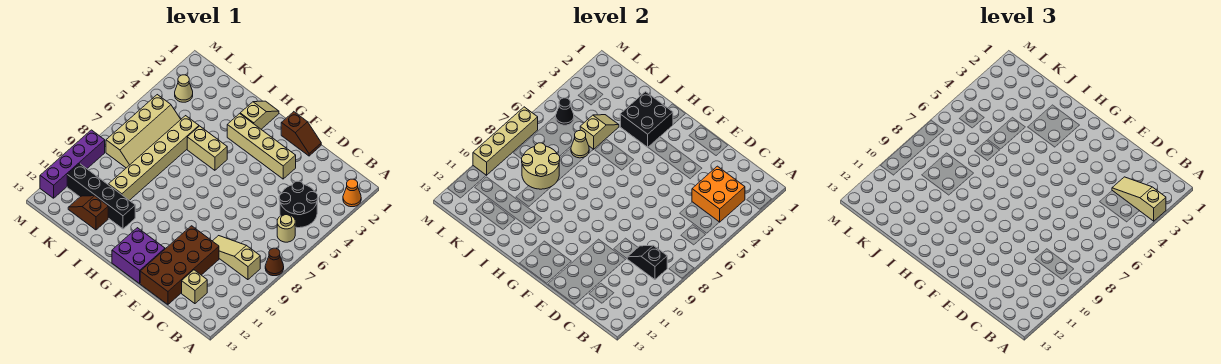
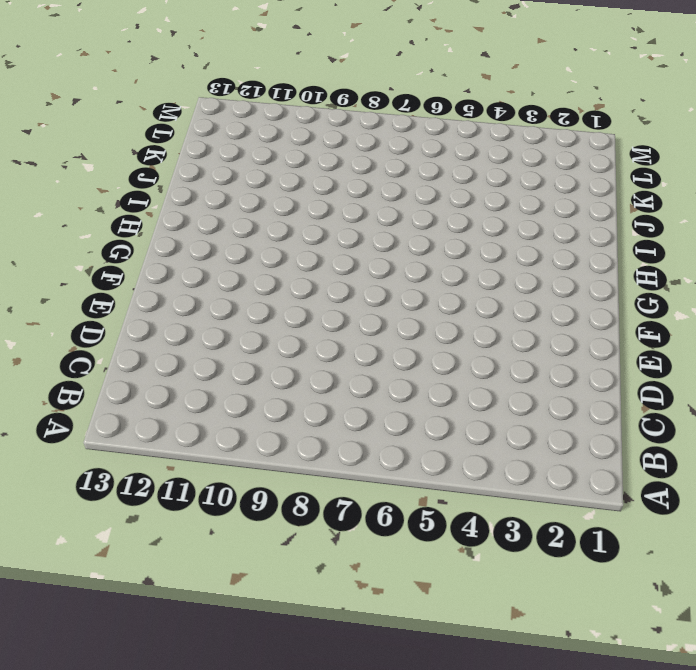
none -> orange 1x1 cone [343,179,361,207]
none -> brown 1x1 cone [265,248,284,276]
none -> black 2x2 round brick [279,181,318,228]

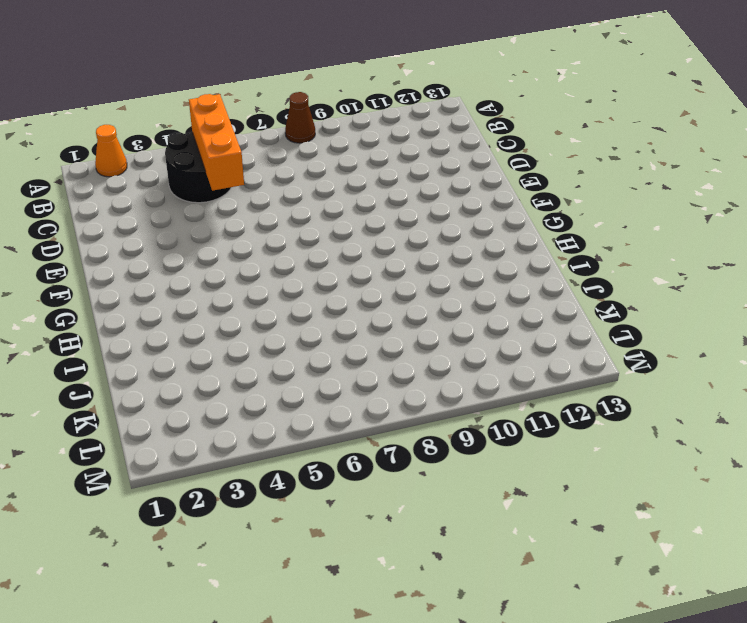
orange 1x3 brick [189,94,244,191] -> none
none -> tan 1x1 round brick [277,214,295,242]
none -> tan 1x3 slope [213,236,260,280]
none -> tan 1x1 brick [182,270,207,304]

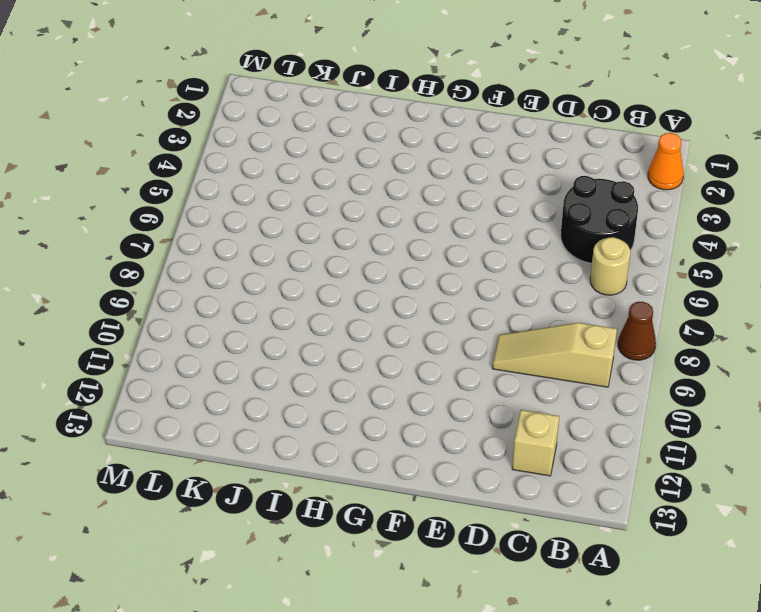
none -> brown 2x4 brick [140,226,219,305]
none -> brown 1x2 slope [281,112,321,156]
none -> tan 1x4 brick [227,114,296,179]

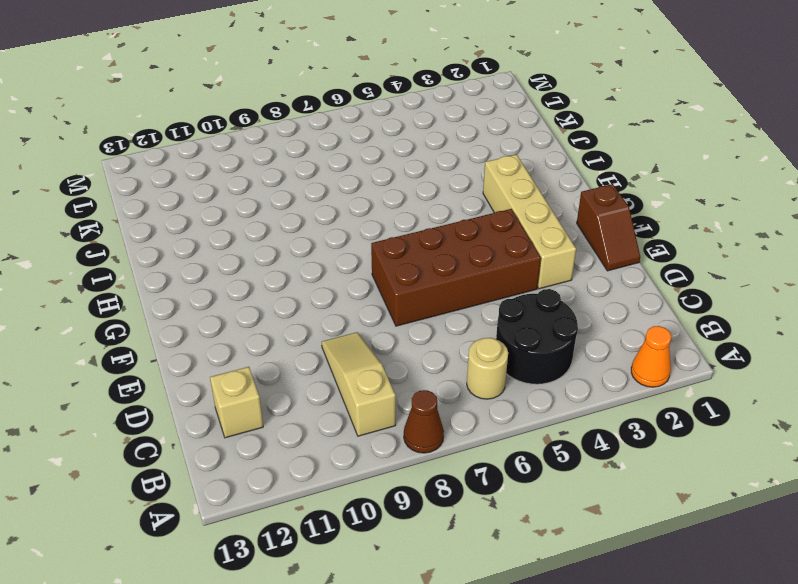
brown 2x4 brick [371,209,541,326] -> brown 2x4 brick moved to [140,226,219,305]
none -> purple 2x2 brick [112,228,165,283]
none -> tan 1x2 slope [240,101,279,129]
none -> tan 1x2 brick [187,126,227,170]

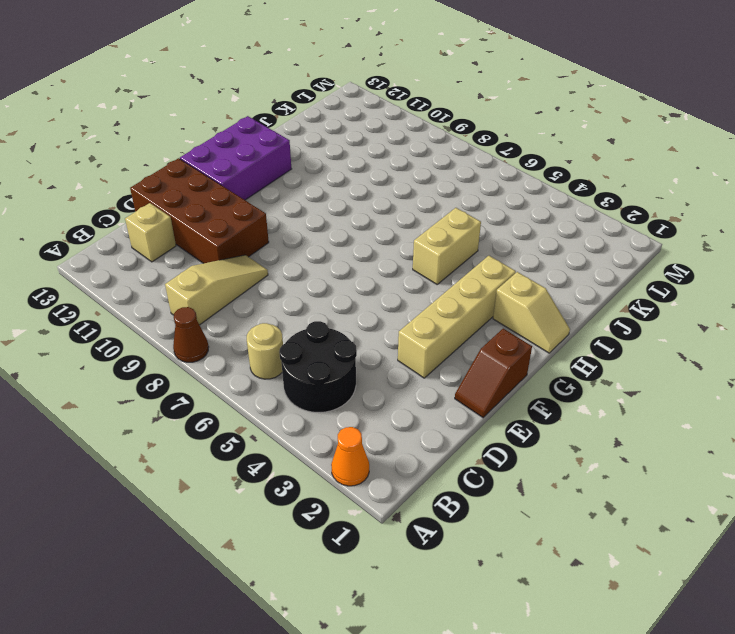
purple 2x3 brick [180,116,291,200] -> purple 2x2 brick [112,228,165,283]
none -> black 1x4 brick [67,164,135,229]
none -> tan 1x6 brick [108,116,199,200]
none -> brown 1x2 slope [68,196,108,230]

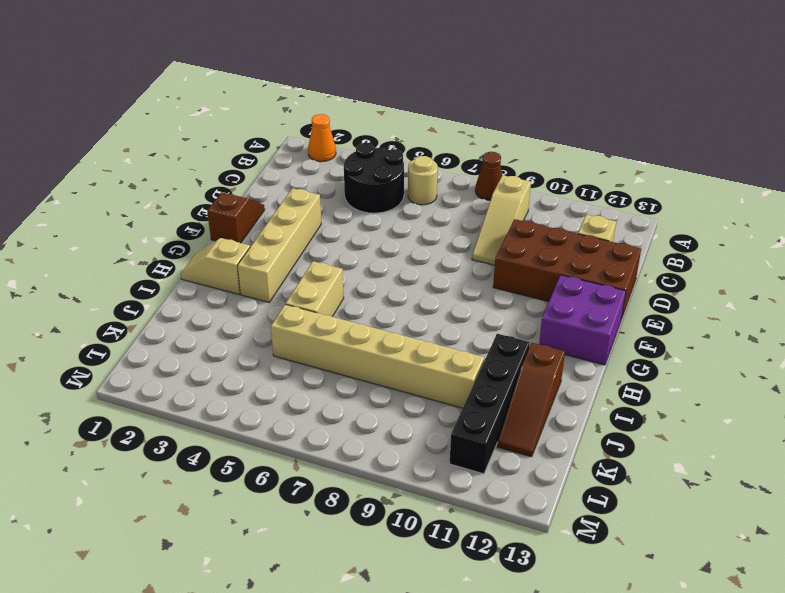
brown 1x3 slope [497,343,565,457] -> brown 1x2 slope [68,196,108,230]
none -> tan 2x4 slope [106,95,181,168]
none -> tan 1x1 cone [175,75,193,102]
none -> purple 1x4 brick [40,130,105,198]

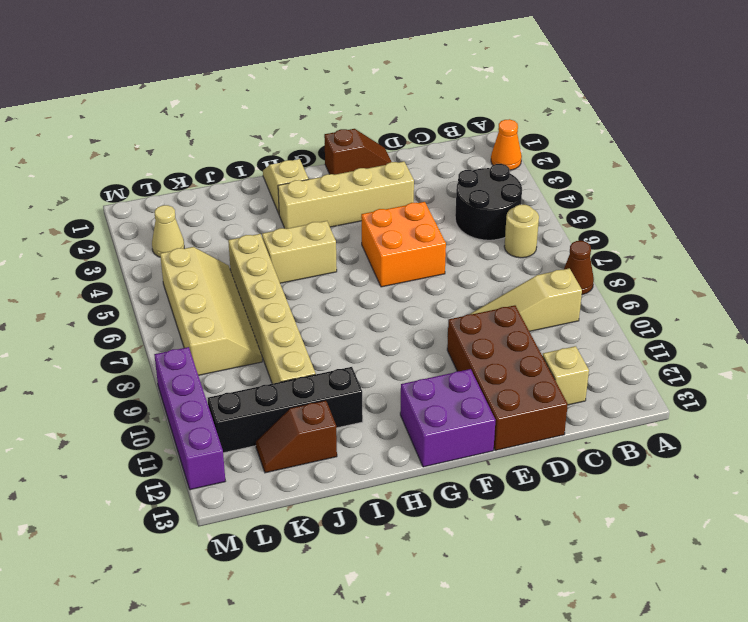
orange 2x2 brick [361,202,446,287] -> orange 2x2 brick moved to [692,166,745,222]
none -> black 1x2 slope [627,245,667,280]
none -> black 2x2 brick [620,92,673,147]
none -> tan 1x2 slope [580,115,619,149]

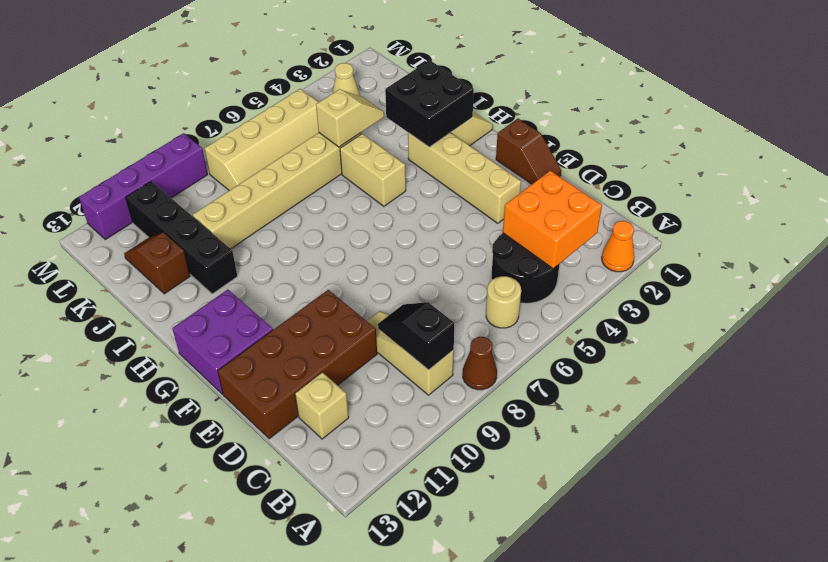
none -> tan 1x1 cone [571,130,589,158]
none -> tan 2x2 round brick [522,143,560,189]
none -> black 1x1 cone [556,98,574,125]

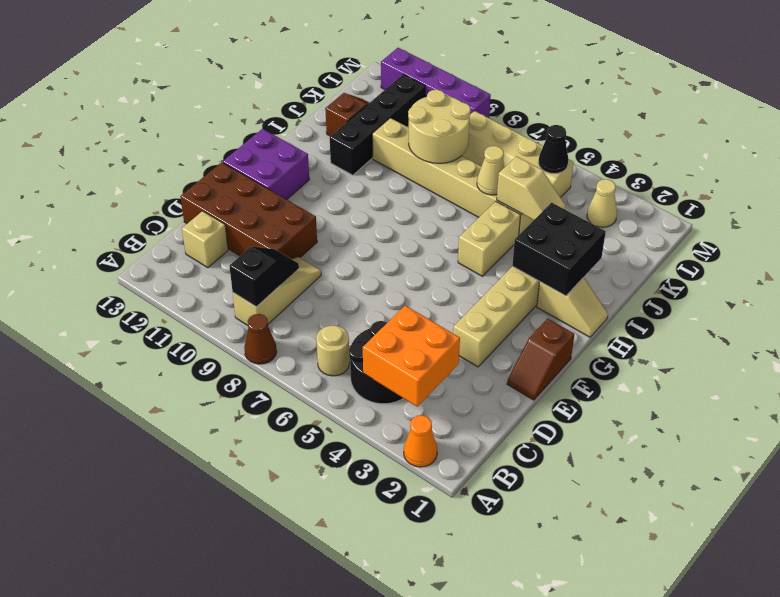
none -> tan 1x4 brick [473,107,538,175]
none -> tan 1x3 slope [1112,177,1166,221]

